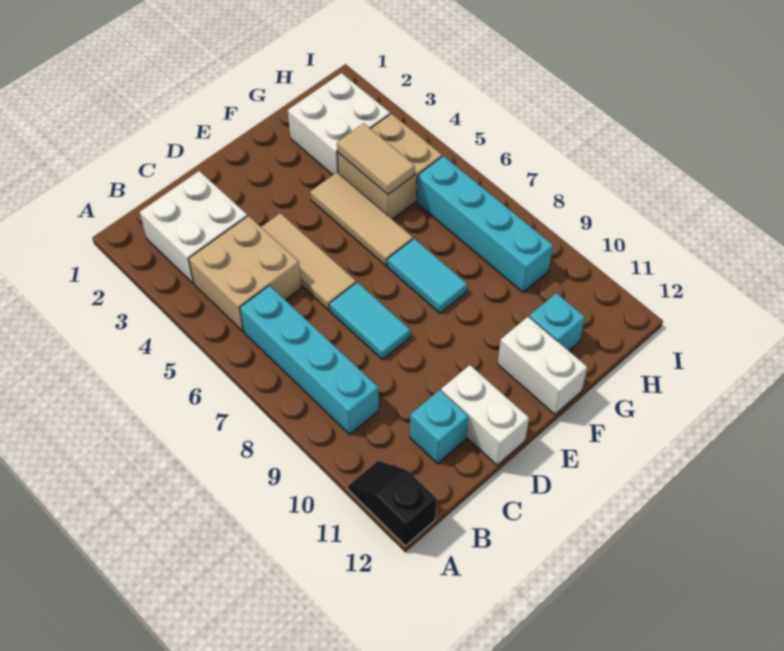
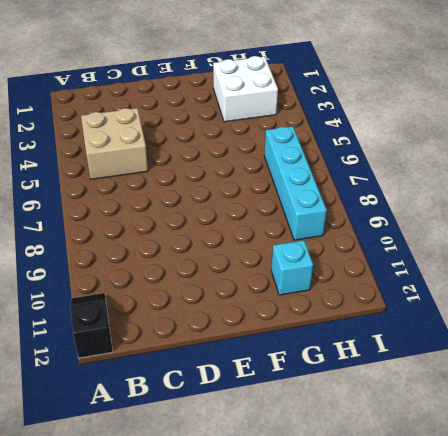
none -> white 2x2 brick [140,171,247,284]
none -> cyan 1x4 brick [240,285,379,434]
none -> cyan 1x1 brick [410,390,468,464]

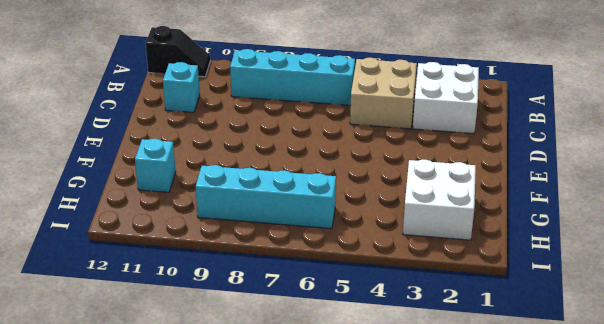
none -> tan 1x3 tile [262,213,356,310]
none -> cyan 1x2 tile [329,282,410,359]
none -> white 1x2 brick [441,365,529,465]

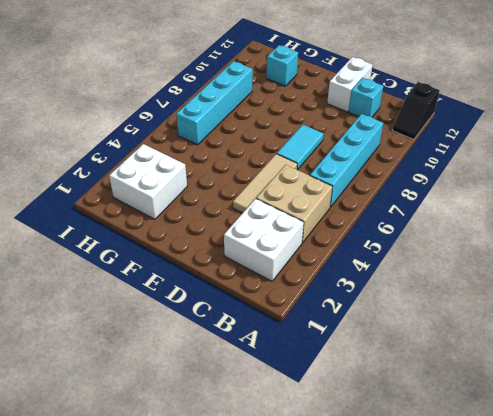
none -> tan 1x3 tile [310,172,413,266]
none -> cyan 1x2 tile [387,239,467,313]
none -> white 1x2 brick [498,317,587,414]

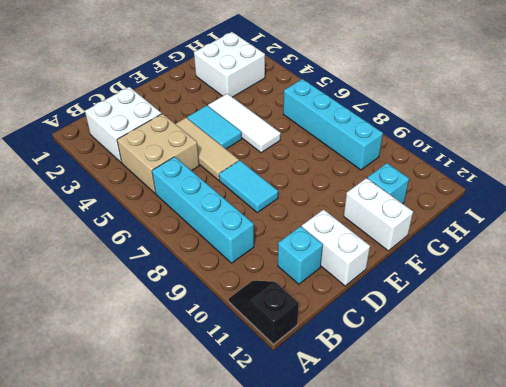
cyan 1x2 tile [187,106,242,149] -> cyan 1x2 tile moved to [387,239,467,313]
white 1x3 tile [208,94,281,153] -> tan 1x3 tile [310,172,413,266]
none -> tan 2x2 brick [337,114,442,219]
none -> tan 1x2 tile [337,123,415,194]

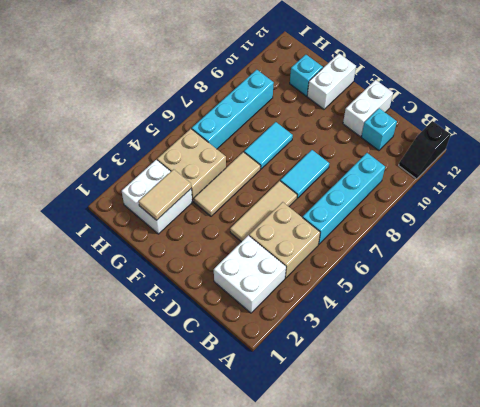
tan 1x2 tile [139,169,191,220] -> tan 1x2 tile moved to [337,123,415,194]

